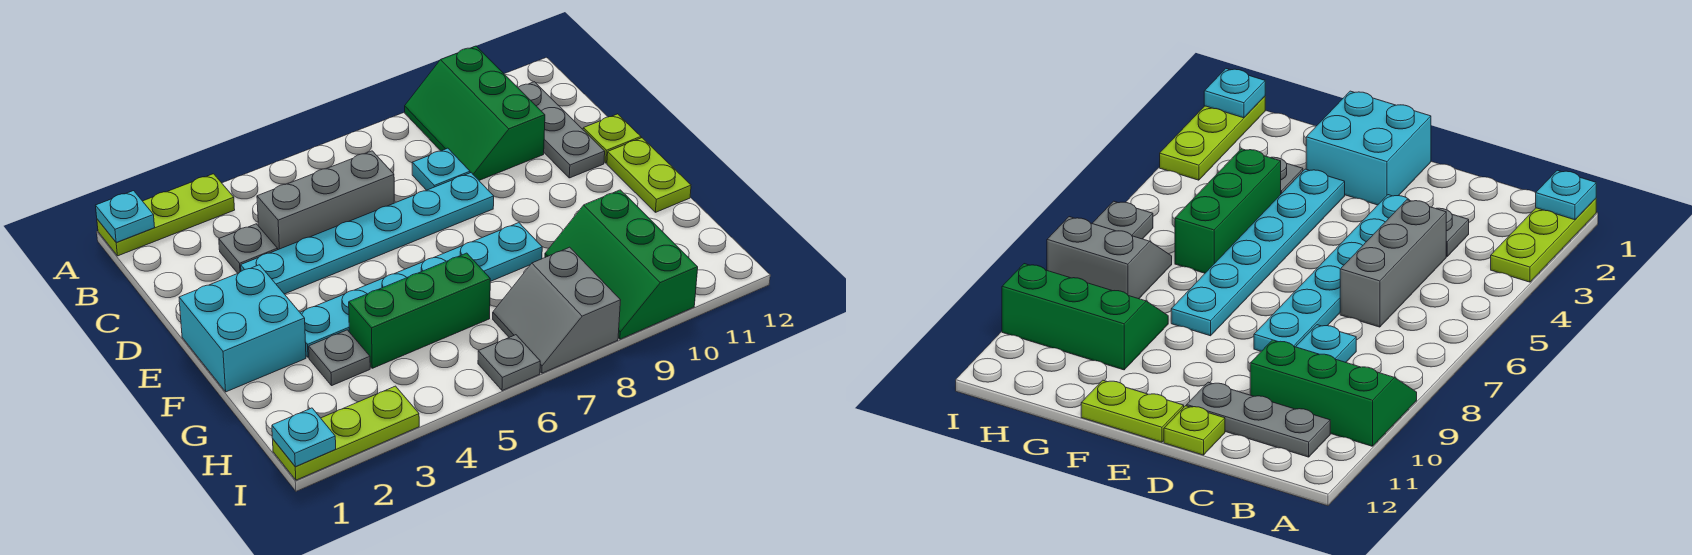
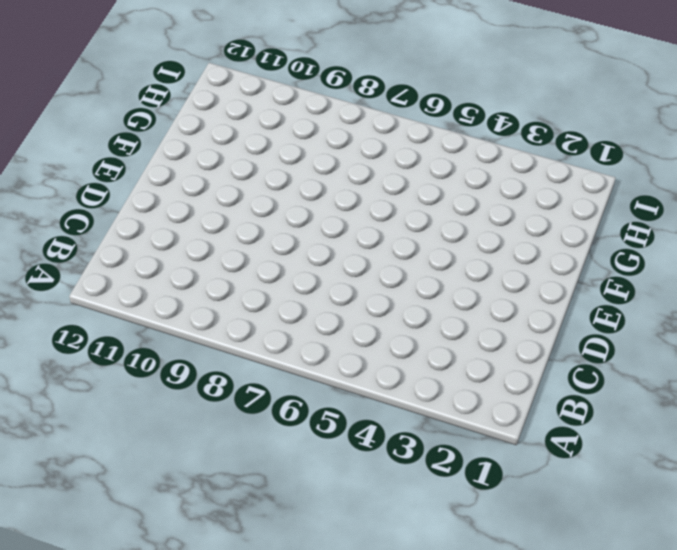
none -> lime 1x3 plate [97,174,235,256]
none -> green 2x3 slope [405,46,545,180]
none -> grey 1x3 plate [518,82,605,178]

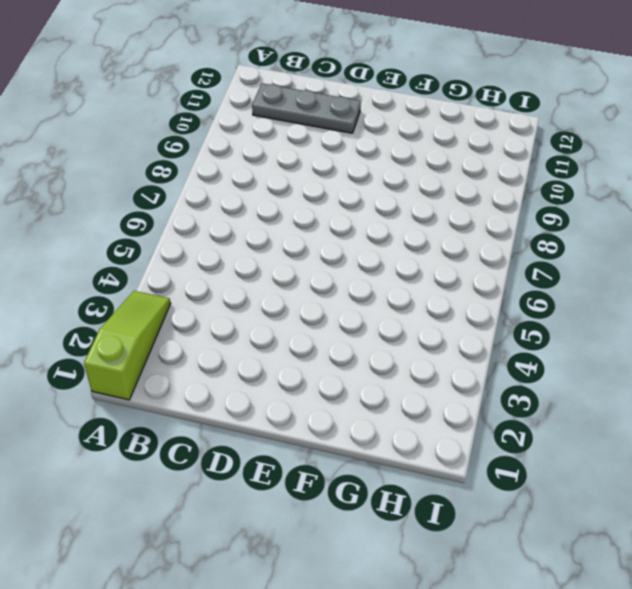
lime 1x3 slope [84,291,171,400] -> lime 1x3 plate [97,174,235,256]
none -> green 2x3 slope [405,46,545,180]
none -> grey 1x1 plate [219,224,278,273]
none -> grey 1x3 brick [257,151,394,250]

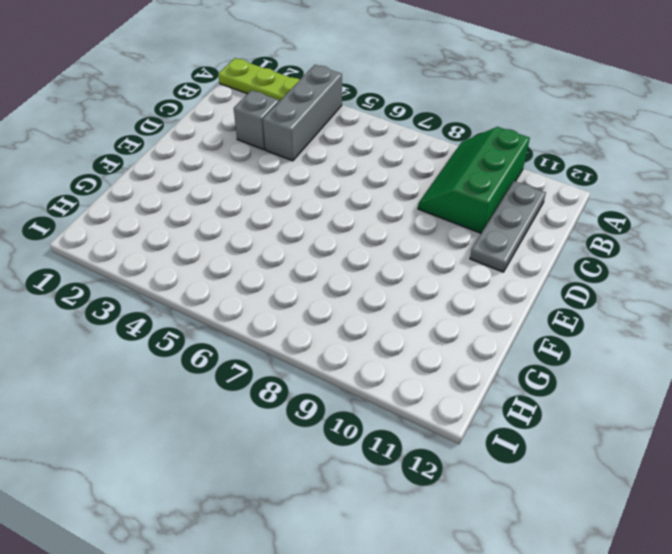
grey 1x3 brick [263,65,342,161] -> grey 1x3 brick turned to [257,151,394,250]
grey 1x1 brick [234,90,279,150] -> grey 1x1 plate [219,224,278,273]
none -> cyan 1x1 plate [412,148,470,190]
none -> cyan 1x6 plate [241,173,494,294]
none -> lime 1x1 plate [583,114,641,163]

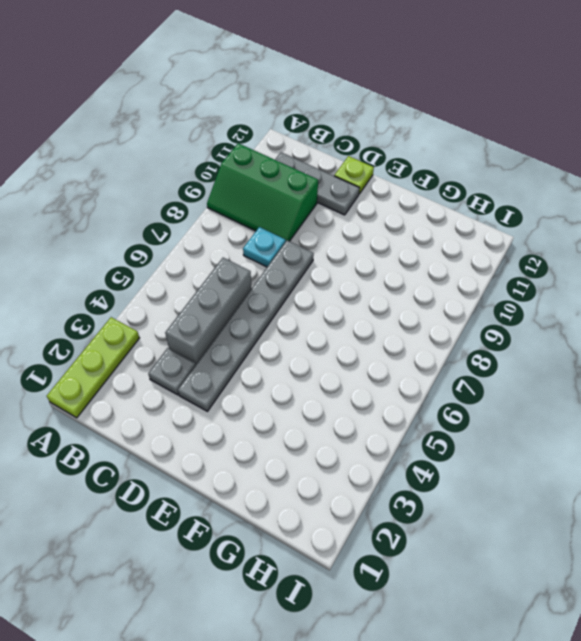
grey 1x6 plate [178,240,314,411] -> cyan 1x6 plate [241,173,494,294]
none -> cyan 2x2 brick [179,265,306,392]
none -> lime 1x2 plate [607,138,691,212]
none -> cyan 1x6 plate [300,223,542,357]

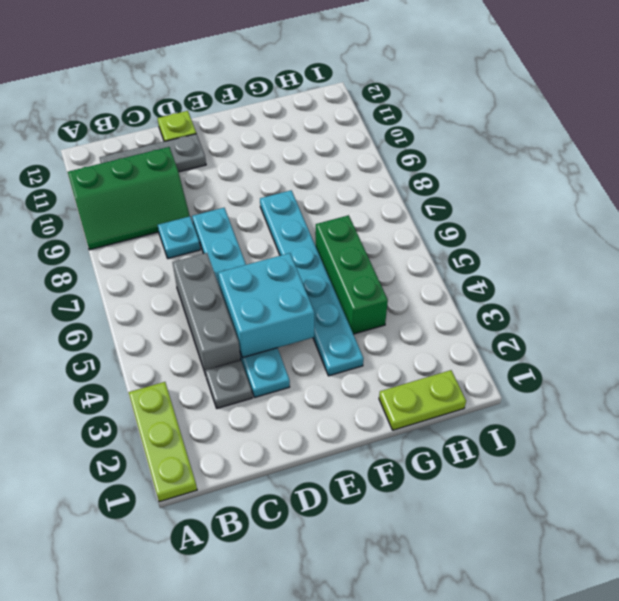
cyan 2x2 brick [218,253,314,358] -> cyan 2x2 brick moved to [179,265,306,392]
lime 1x2 plate [379,370,466,430] -> lime 1x2 plate moved to [607,138,691,212]
none -> grey 1x1 plate [309,330,370,385]
none -> green 2x3 slope [545,190,698,339]
none -> grey 2x2 slope [493,247,621,373]

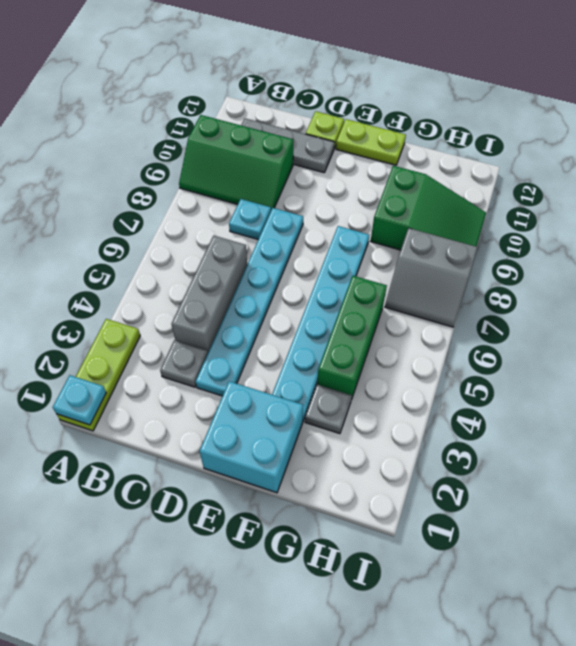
green 2x3 slope [371,166,486,250] -> green 2x3 slope turned to [545,190,698,339]
none -> lime 1x3 plate [273,386,419,480]
none -> grey 1x1 plate [478,335,540,391]
none -> cyan 1x1 plate [272,408,336,467]

